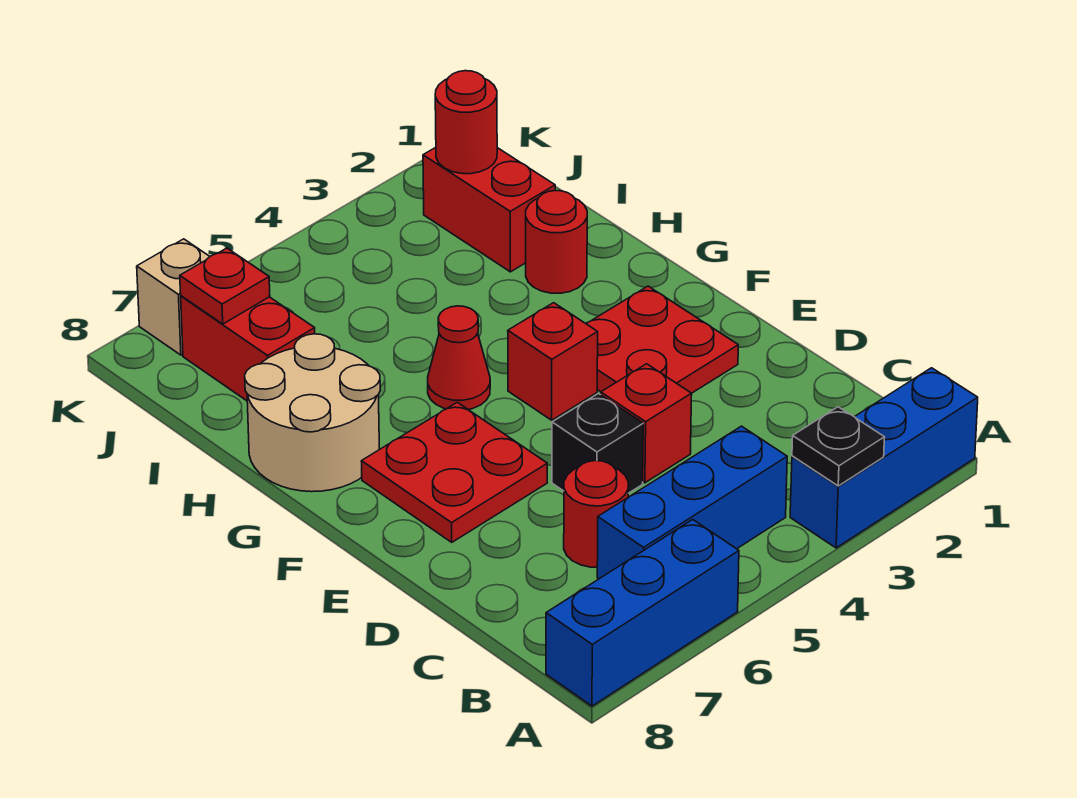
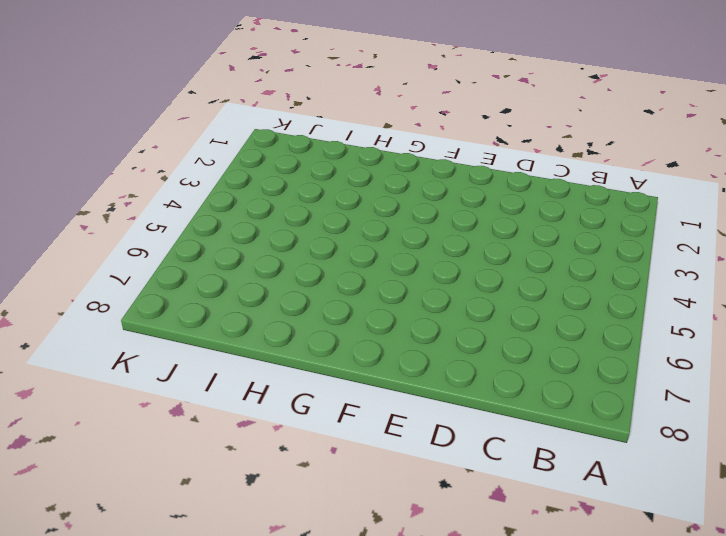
none -> blue 1x3 brick [790,368,978,548]
none -> blue 1x3 brick [546,520,739,706]
none -> blue 1x3 brick [597,426,787,579]

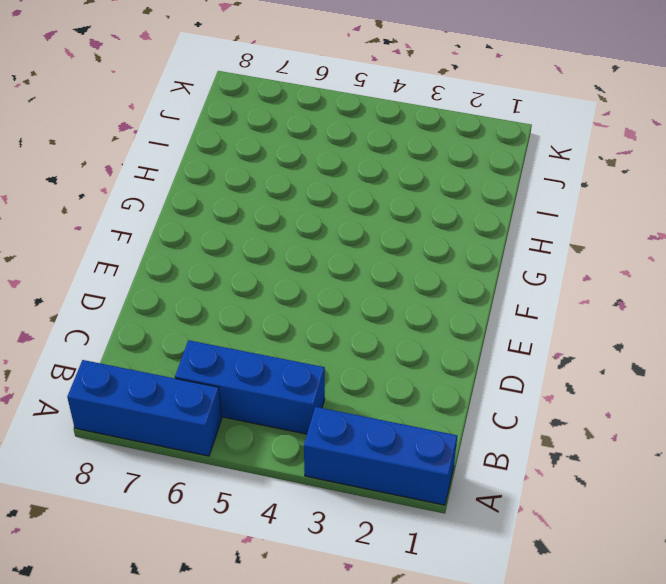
none -> red 1x1 round brick [564,461,628,567]
none -> red 1x1 brick [601,364,692,483]
none -> black 1x1 brick [552,394,643,493]

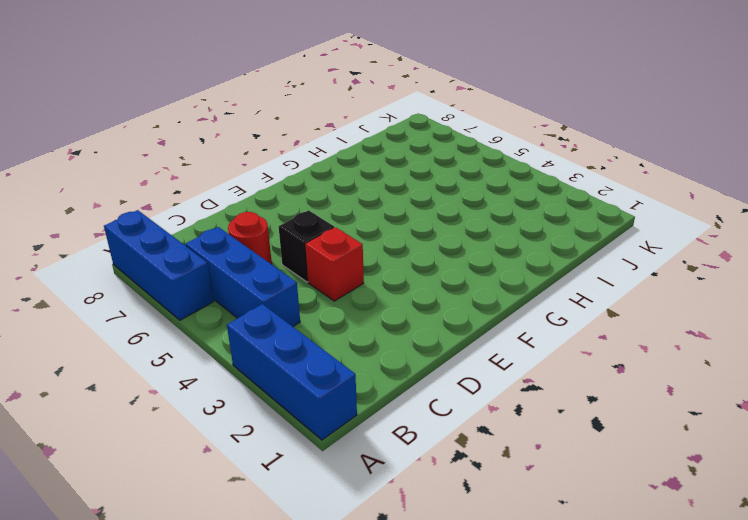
none -> red 2x2 plate [586,286,738,393]
none -> red 2x2 plate [361,402,547,542]
none -> red 1x1 brick [508,303,598,420]

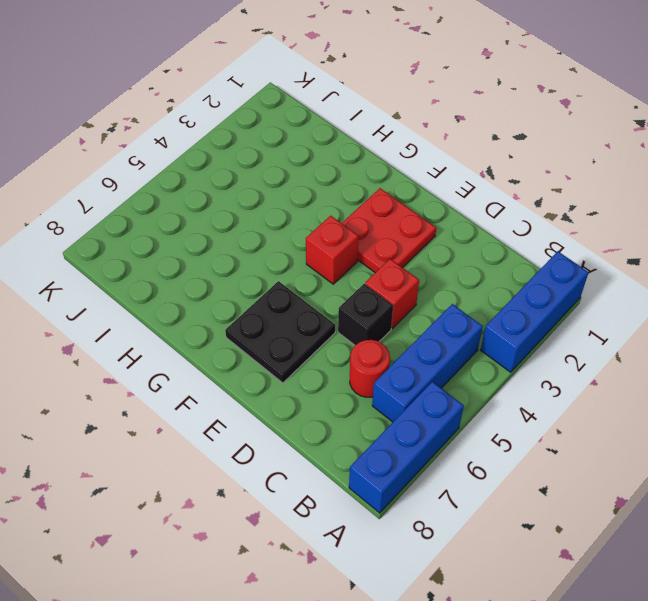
black 2x2 plate [225,281,335,383] -> red 2x2 plate [361,402,547,542]
none -> red 1x1 cone [428,306,490,410]
none -> tan 2x2 round brick [245,334,380,492]
none -> red 1x1 round brick [526,191,587,293]

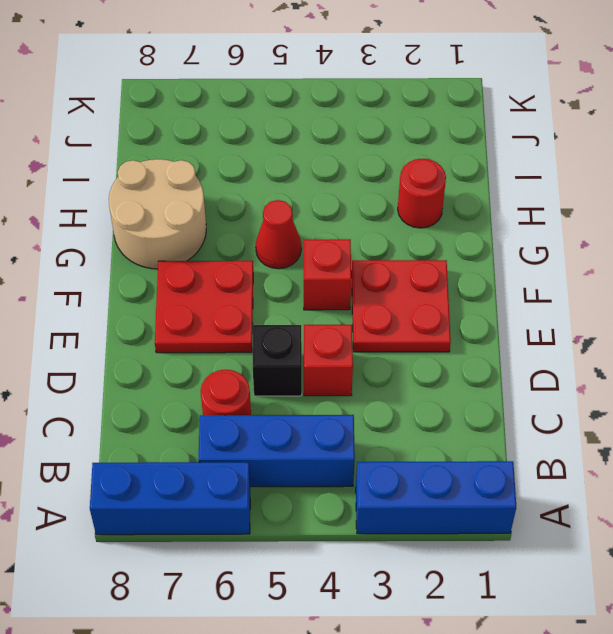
none -> red 1x2 brick [423,147,555,272]
none -> red 1x2 brick [181,296,315,401]
none -> tan 1x1 brick [137,239,210,355]

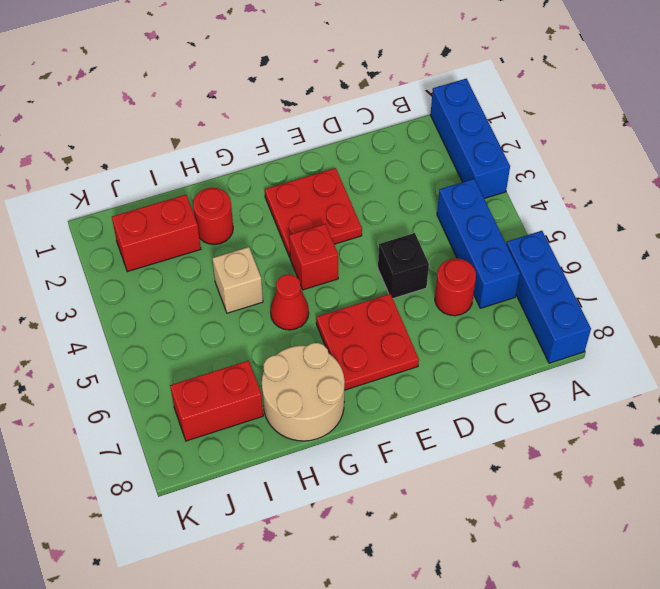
tan 1x1 brick [212,247,263,313] -> tan 1x1 brick moved to [137,239,210,355]
none -> red 1x1 brick [601,364,692,483]
none -> black 1x1 plate [792,407,885,486]
none -> red 1x1 round brick [435,71,497,174]

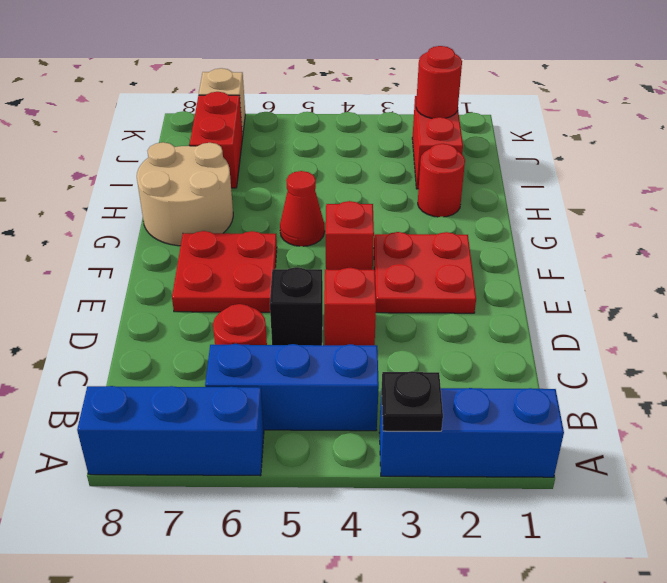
none -> red 1x1 plate [180,248,270,324]

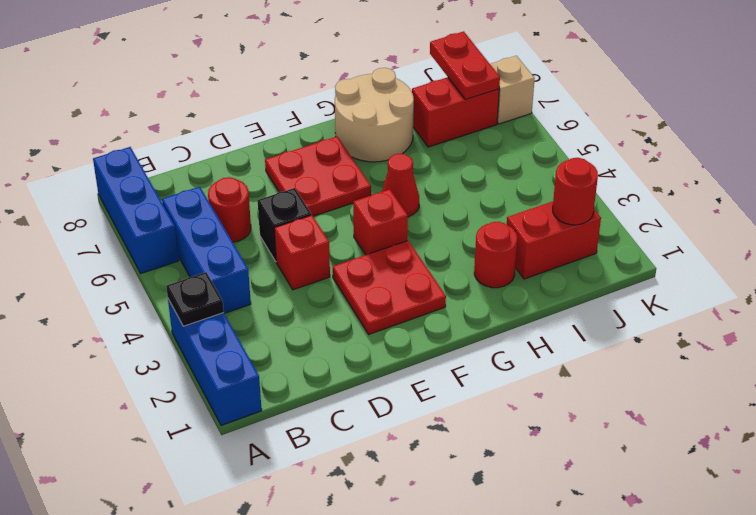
red 1x2 plate [430,31,500,99] -> red 1x1 plate [180,248,270,324]

